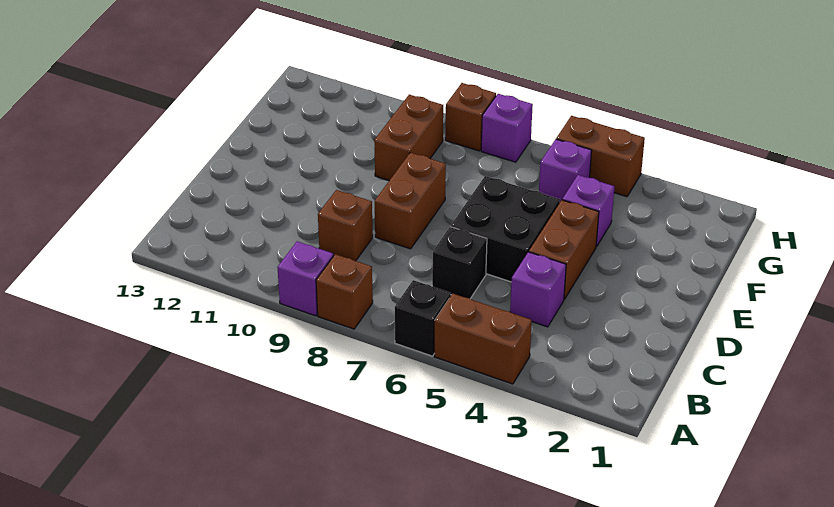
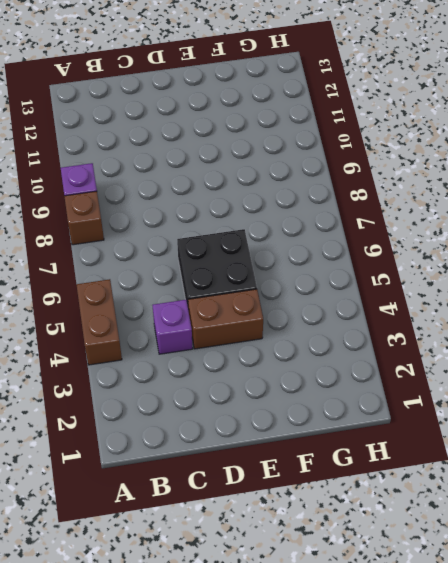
none -> black 1x1 brick [395,280,451,356]
none -> black 1x1 brick [432,227,487,299]
none -> brown 1x1 brick [318,190,373,261]

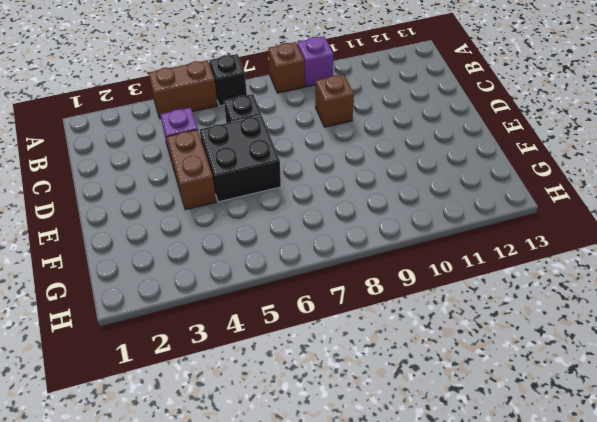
none -> brown 1x2 brick [375,153,446,249]
none -> purple 1x1 brick [562,175,615,247]
none -> brown 1x2 brick [374,95,443,181]

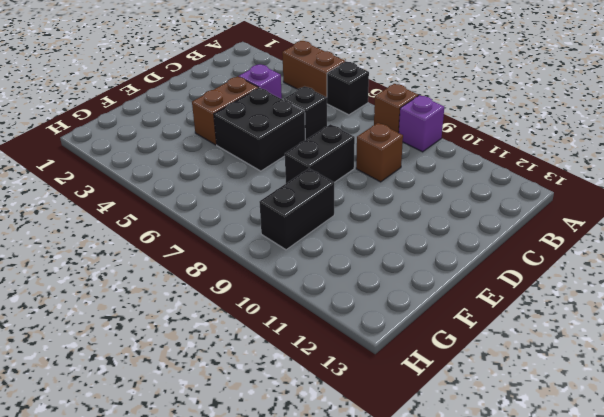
black 1x2 brick [285,124,355,183] -> brown 1x2 brick [375,153,446,249]
black 1x2 brick [259,169,334,250] -> brown 1x2 brick [374,95,443,181]
none -> purple 1x1 brick [562,175,615,247]
none -> purple 1x1 brick [539,139,592,202]
none -> brown 1x2 brick [556,116,645,197]

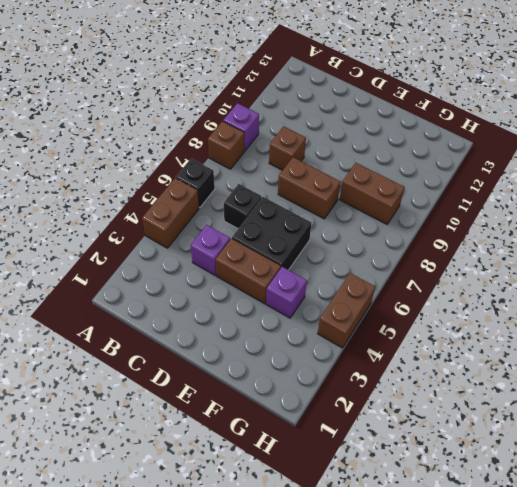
none -> purple 1x1 brick [539,139,592,202]
none -> purple 1x1 brick [481,94,533,162]
none -> brown 1x1 brick [445,83,496,151]

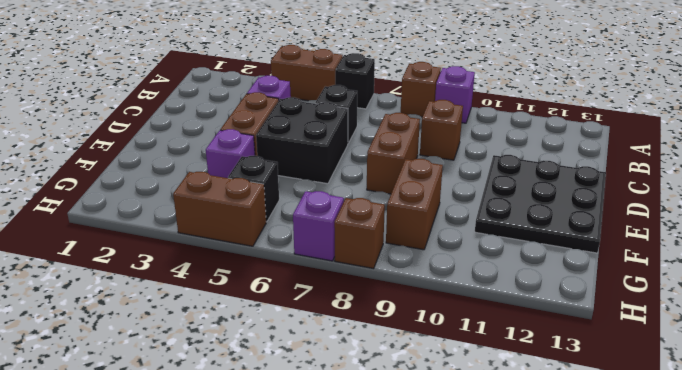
black 3x3 plate [475,155,606,253] -> none
black 1x1 brick [228,156,279,222] -> purple 1x1 brick [539,139,592,202]

